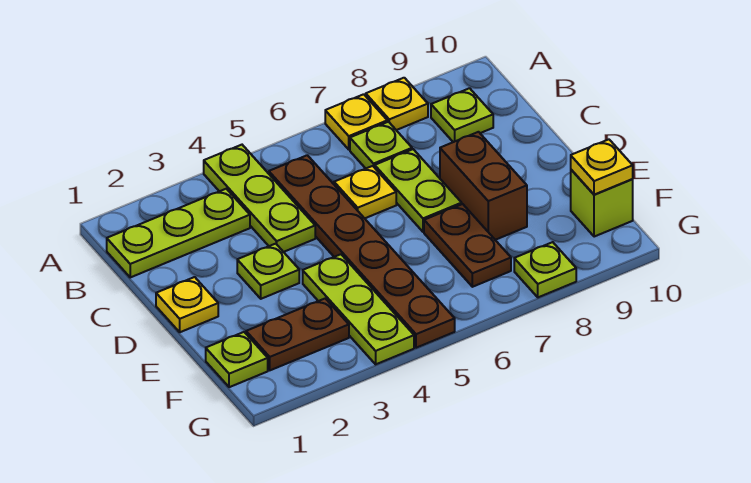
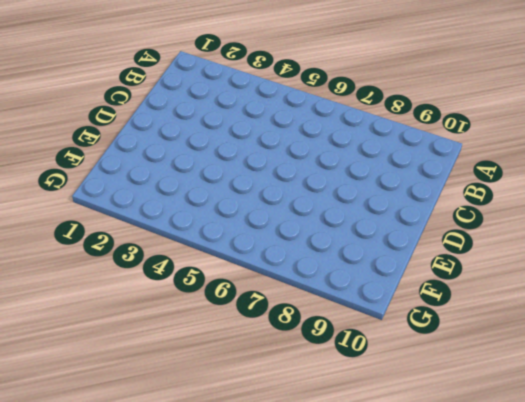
none -> lime 1x3 plate [204,145,315,252]
none -> yellow 1x1 plate [325,94,387,150]
none -> yellow 1x1 plate [366,78,428,130]

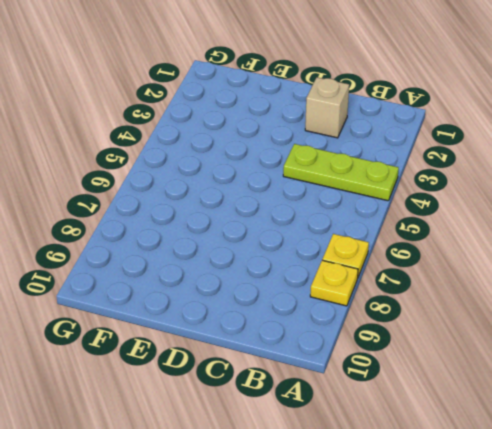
tan 1x1 brick [305,77,349,138] -> none
none -> lime 1x3 plate [107,189,250,277]
none -> brown 1x6 plate [269,155,455,348]
none -> lime 1x1 plate [350,122,412,168]

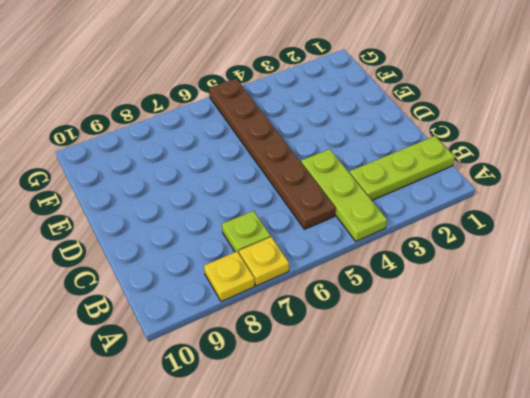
none -> lime 1x1 plate [431,88,493,142]
none -> yellow 1x1 plate [334,166,396,218]
none -> lime 1x2 plate [375,149,462,232]

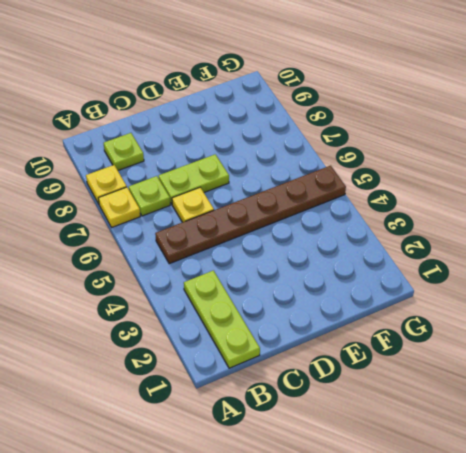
none -> lime 1x3 plate [204,145,315,252]
none -> yellow 1x1 plate [156,277,218,332]
none -> lime 1x1 plate [237,244,299,299]

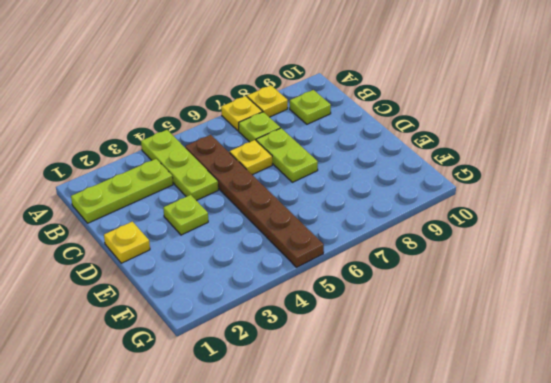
none -> brown 1x2 brick [440,132,527,240]
none -> lime 1x3 plate [303,254,414,364]
none -> brown 1x2 plate [424,204,511,287]

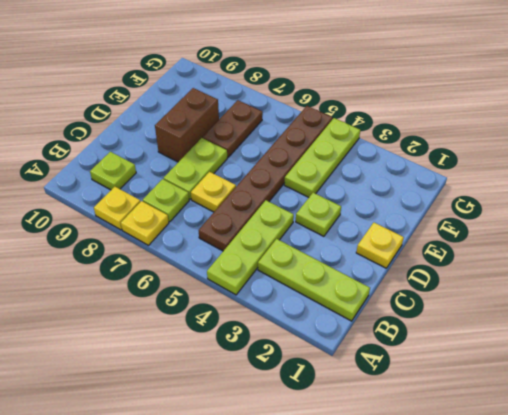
none -> lime 1x1 plate [206,332,268,387]
none -> brown 1x2 plate [246,299,349,370]
none -> lime 1x1 brick [571,170,633,237]

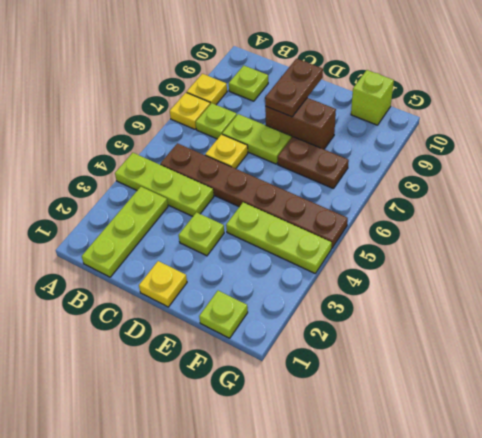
brown 1x2 plate [265,59,323,117] -> brown 1x2 plate moved to [246,299,349,370]
none -> lime 1x1 plate [514,242,576,297]
none -> yellow 1x1 plate [571,139,633,195]

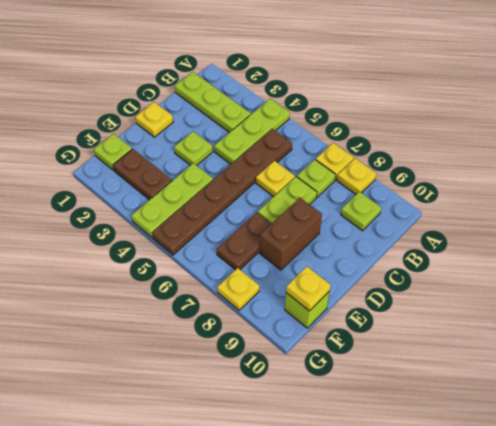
yellow 1x1 plate [217,268,259,310] -> lime 1x1 plate [514,242,576,297]

